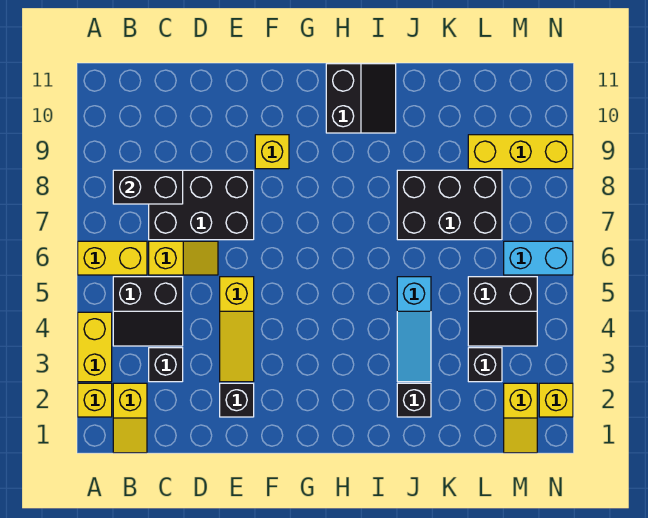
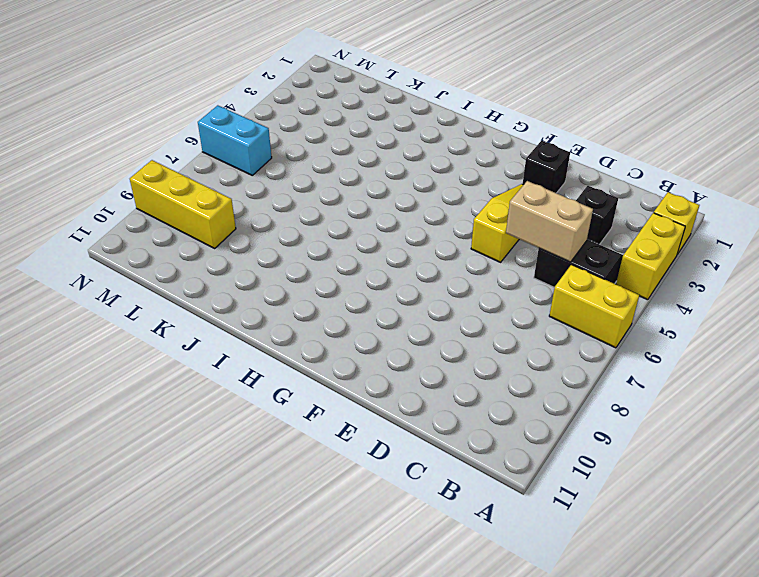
tan 1x2 brick [506,181,593,262] -> none
none -> yellow 1x2 slope [113,383,147,453]
none -> yellow 1x2 slope [149,241,218,275]
none -> black 2x3 brick [149,170,254,240]

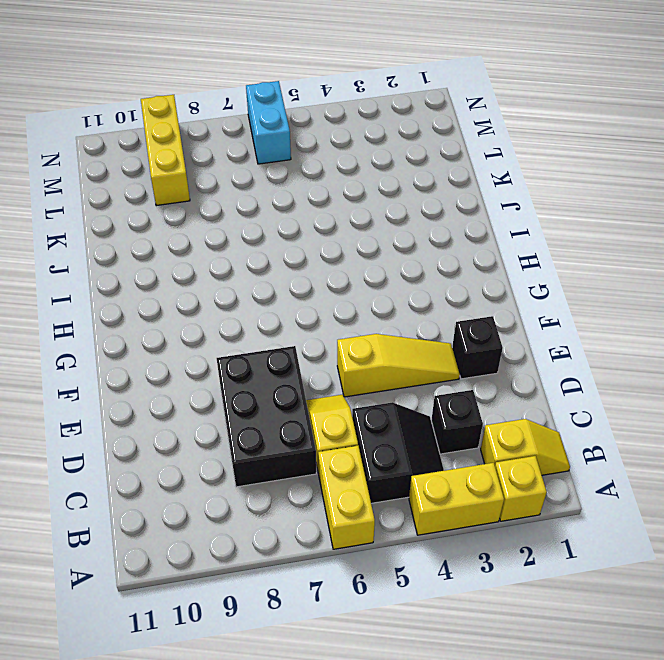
none -> yellow 1x1 brick [255,135,289,169]
none -> black 2x2 slope [326,64,396,133]
none -> black 1x1 brick [397,383,431,417]

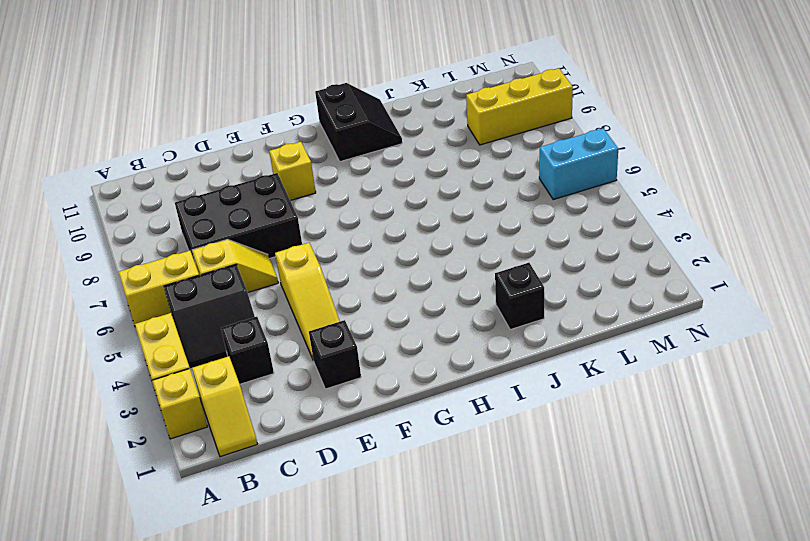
none -> cyan 1x3 slope [397,277,431,382]
none -> black 2x3 brick [397,170,502,240]
none -> black 1x1 brick [468,348,502,382]

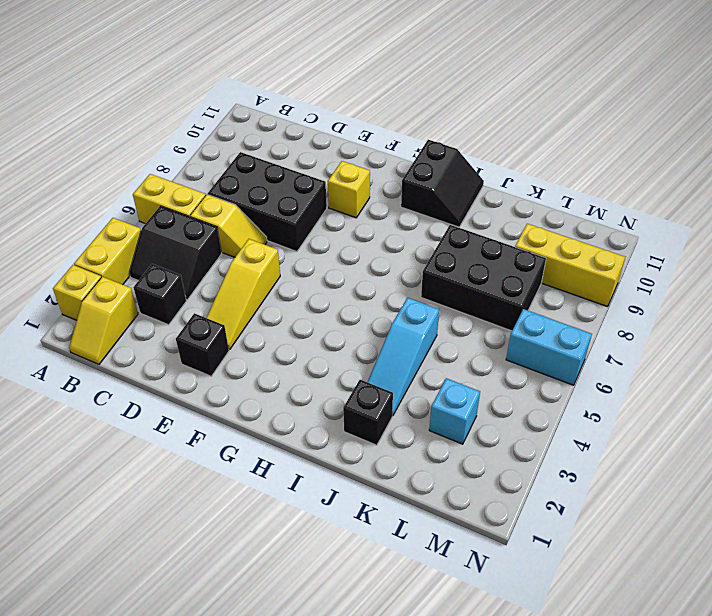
cyan 1x1 brick [429,378,480,444] -> black 1x1 brick [468,348,502,382]
none -> black 2x2 slope [468,277,537,346]
none -> yellow 1x2 slope [504,383,537,453]
none -> yellow 1x1 brick [539,383,573,417]

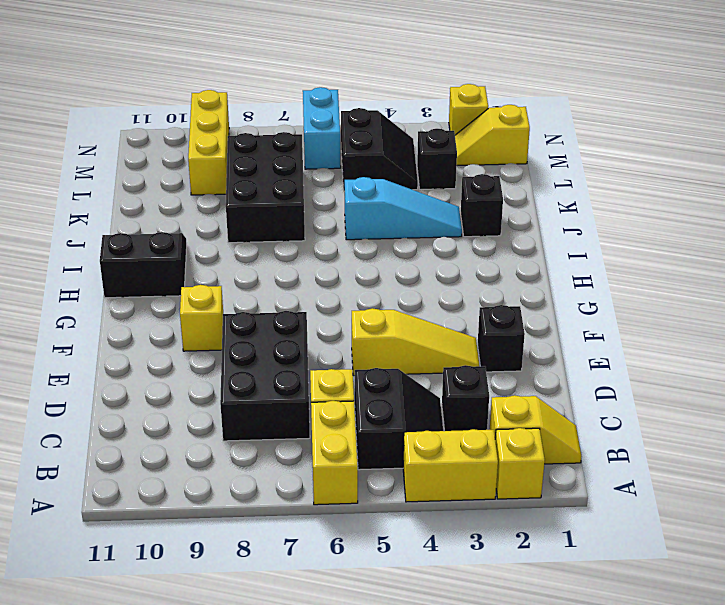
yellow 1x2 slope [455,105,530,165] -> yellow 1x2 slope turned to [504,383,537,453]
none -> black 1x2 brick [113,170,183,204]

